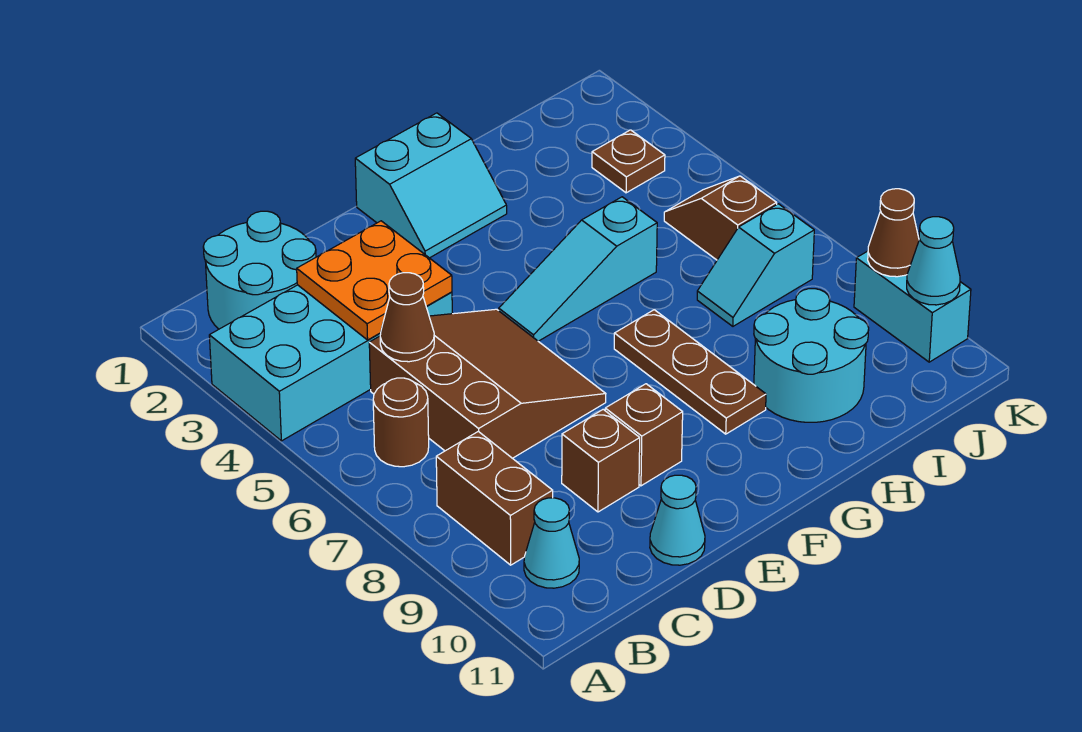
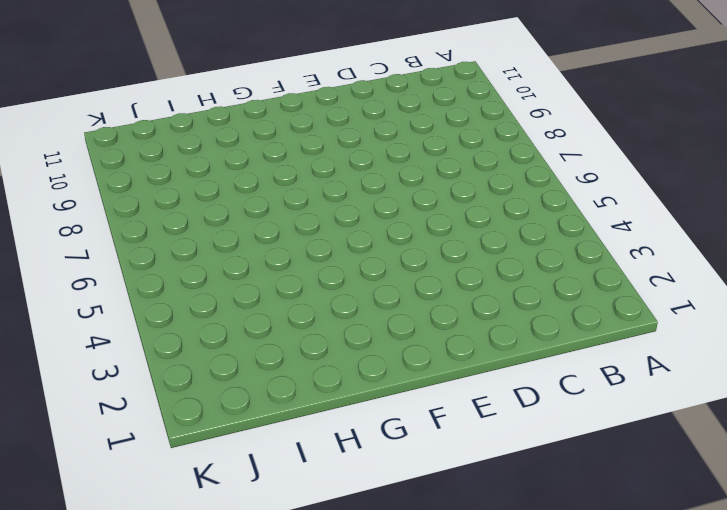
none -> cyan 2x4 brick [209,285,452,441]
none -> cyan 2x2 round brick [203,211,316,329]
none -> brown 1x1 round brick [373,378,429,467]

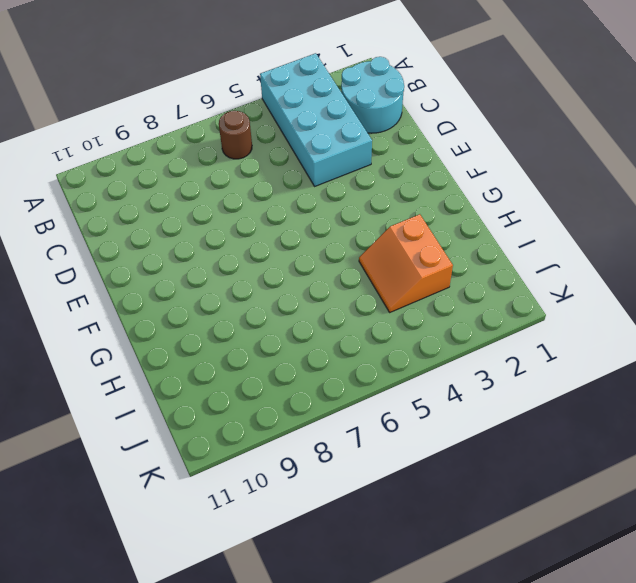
orange 2x2 slope [359,214,453,312] -> none
none -> brown 1x2 brick [436,431,553,565]
none -> cyan 1x1 cone [524,498,579,588]
none -> brown 3x3 slope [369,309,606,458]

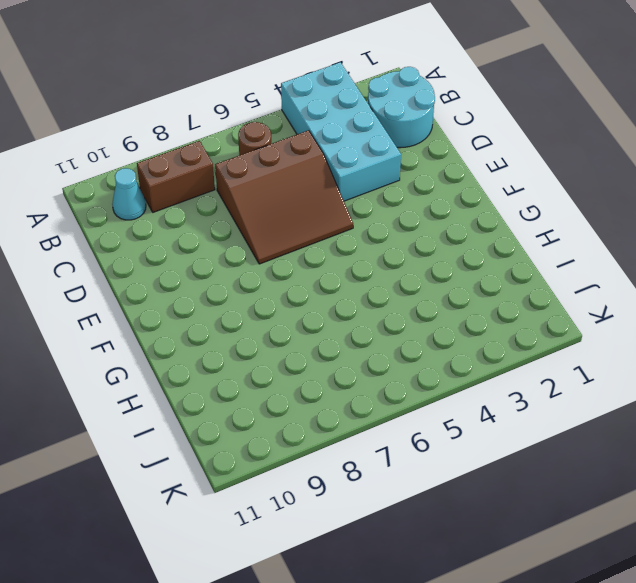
none -> brown 1x1 brick [562,409,640,512]
none -> cyan 1x1 cone [650,475,705,565]
none -> brown 1x1 brick [605,384,683,486]

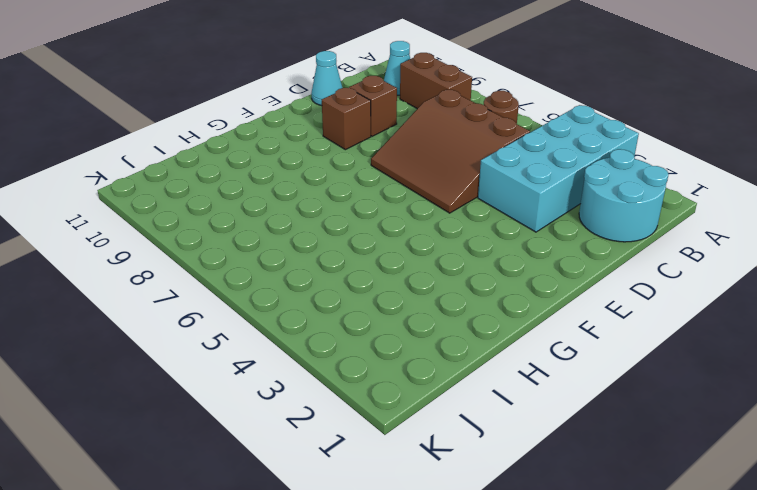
none -> cyan 2x2 slope [355,113,507,258]
none -> cyan 1x3 slope [499,197,657,341]
none -> brown 1x3 plate [614,310,766,434]

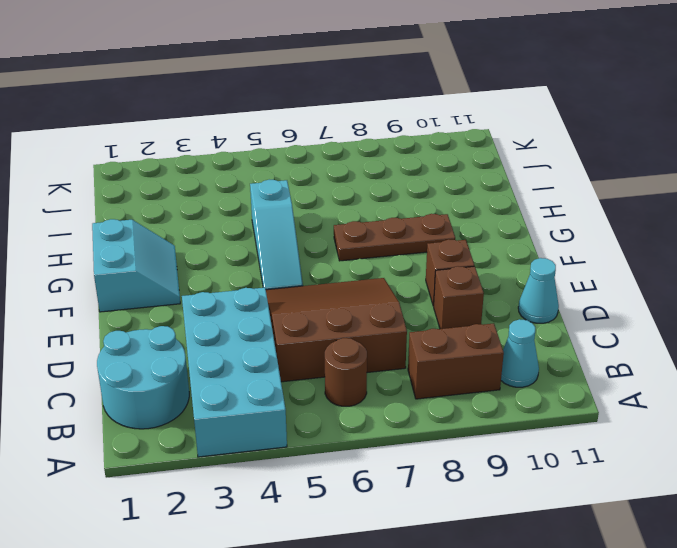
none -> cyan 2x2 round brick [754,289,869,422]
none -> cyan 1x2 slope [697,204,814,326]
none -> brown 1x1 plate [592,130,665,193]

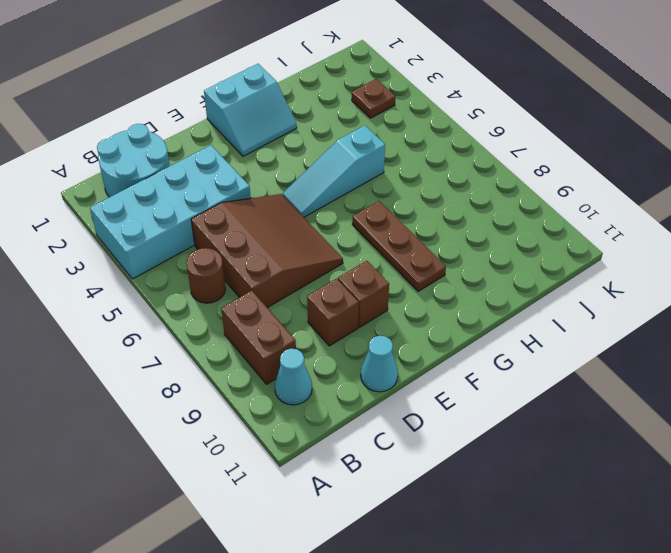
none -> cyan 2x2 round brick [754,289,869,422]
none -> cyan 1x2 slope [697,204,814,326]
none -> brown 1x2 slope [664,176,777,260]

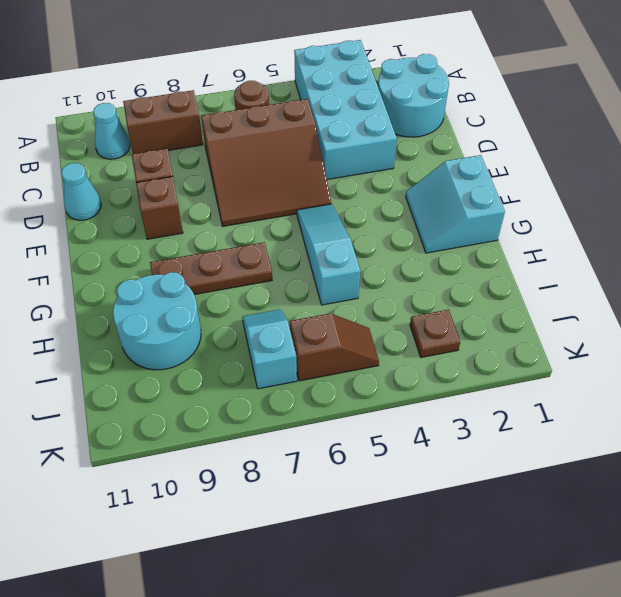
none -> cyan 1x2 brick [854,251,971,362]
none -> orange 2x2 plate [297,221,452,340]
none -> brown 1x1 cone [380,273,434,362]

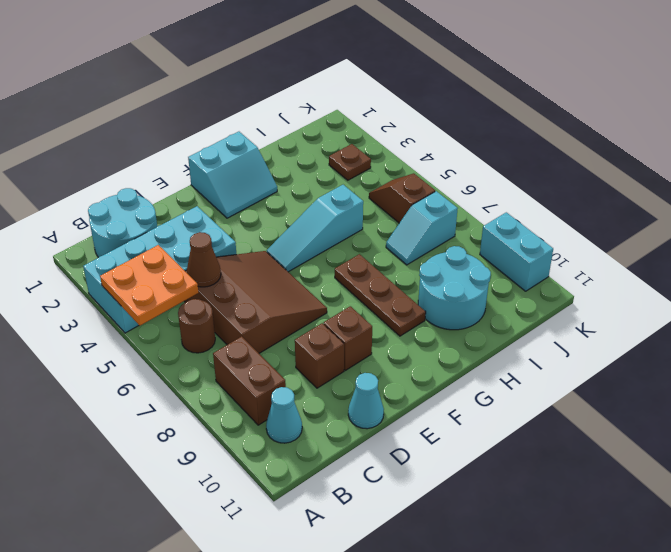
orange 2x2 plate [100,245,198,326] -> orange 2x2 plate moved to [297,221,452,340]
none -> brown 1x1 cone [868,189,919,277]
none -> cyan 1x1 cone [907,217,960,305]

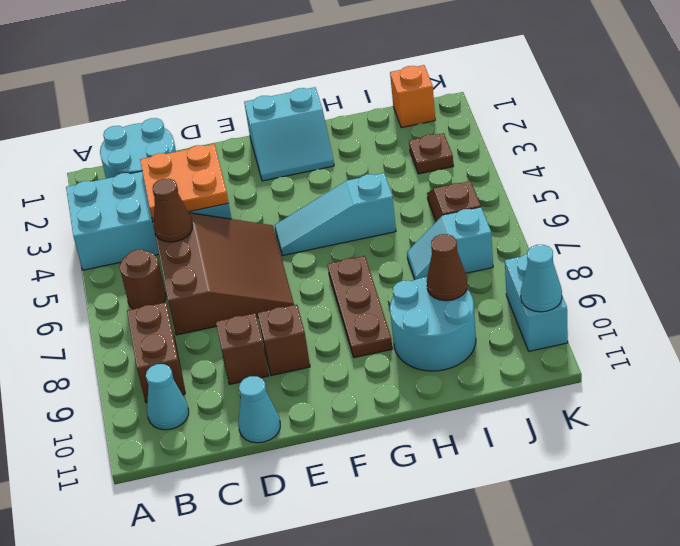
brown 1x1 cone [427,234,468,301] -> brown 1x1 cone moved to [868,189,919,277]
orange 1x1 brick [390,65,435,128] -> none

